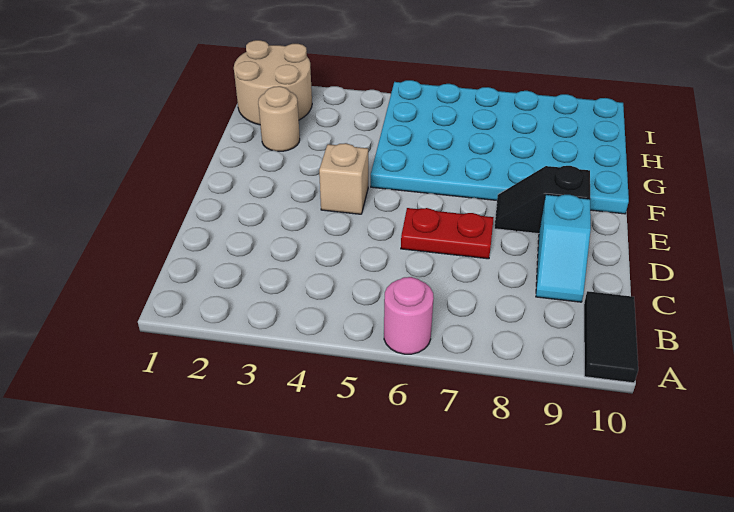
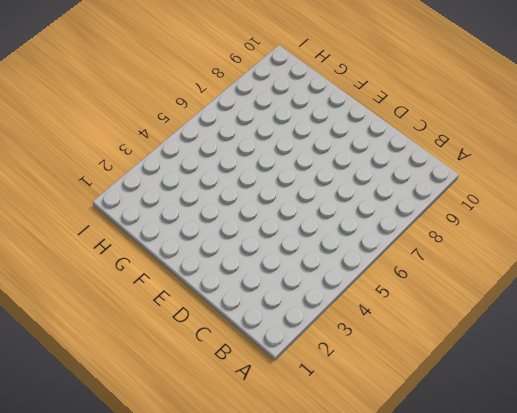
none -> pink 1x1 round brick [384,277,434,354]
none -> black 1x2 tile [584,291,638,383]

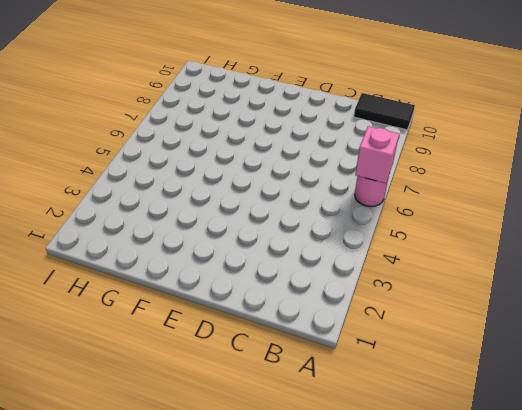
pink 1x1 brick [355,126,399,183] -> none
none -> cyan 1x2 slope [536,195,591,302]
none -> red 1x2 plate [401,208,494,259]

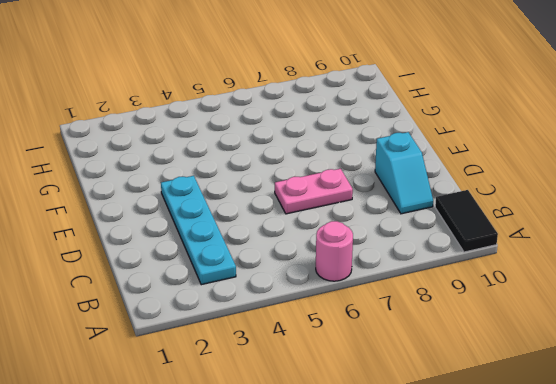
cyan 1x4 plate [161,176,236,285] -> none
pink 1x2 plate [275,169,353,214] -> red 1x2 plate [401,208,494,259]
none -> tan 1x1 brick [319,143,368,214]
none -> black 1x2 slope [494,166,590,234]

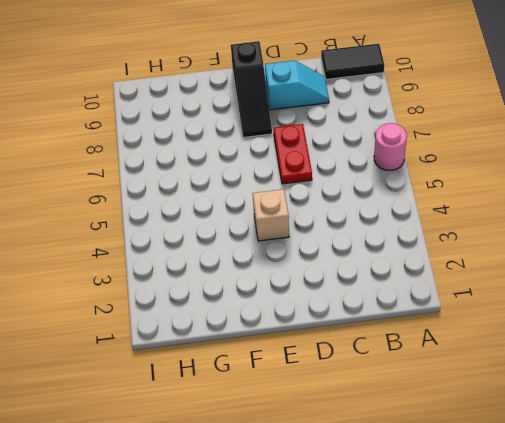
black 1x3 slope [231,41,272,138] -> black 1x2 slope [494,166,590,234]
none -> cyan 4x6 plate [371,80,629,214]
none -> tan 1x1 round brick [258,86,300,151]

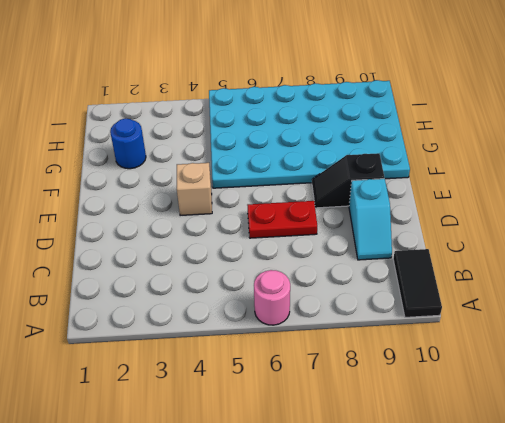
blue 1x1 round brick [110,118,146,169] -> tan 1x1 round brick [258,86,300,151]
none -> tan 2x2 round brick [234,40,312,125]

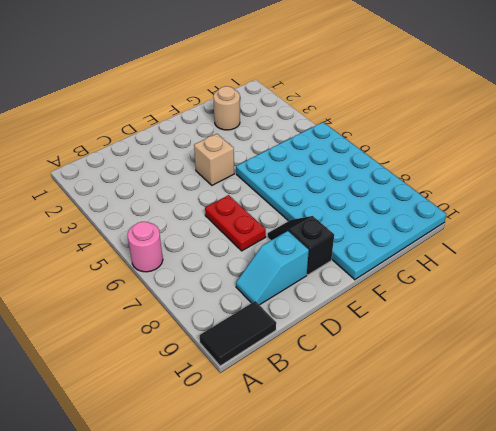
none -> tan 2x2 round brick [234,40,312,125]

